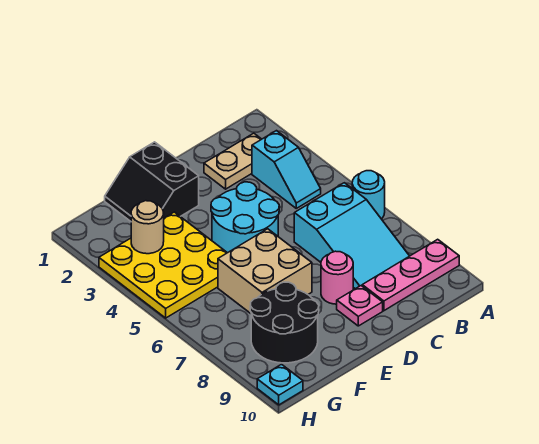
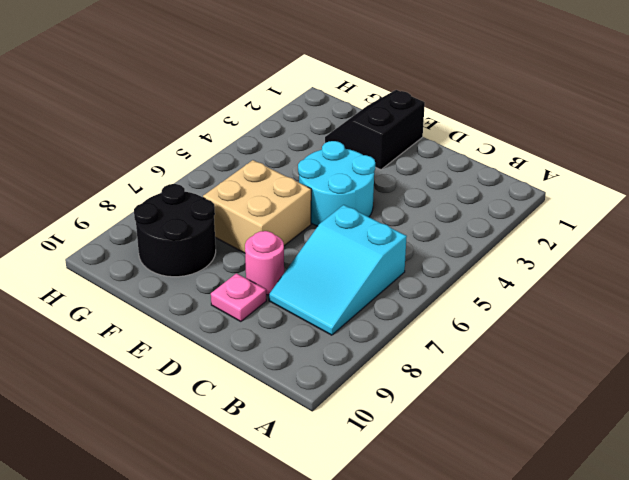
none -> cyan 1x1 round brick [352,171,385,219]
none -> pink 1x3 plate [362,239,459,311]
none -> tan 1x2 plate [204,133,261,189]

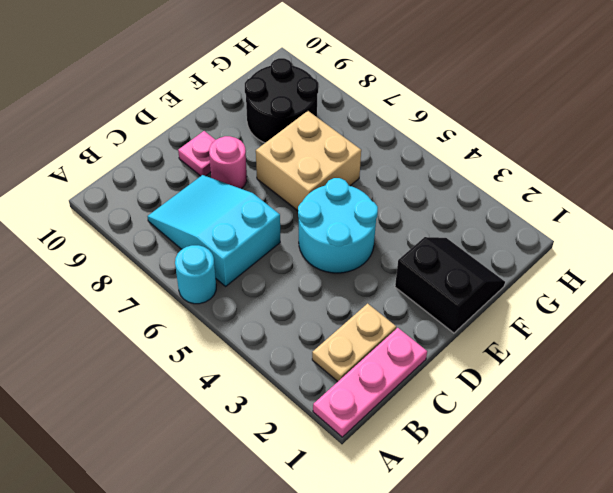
pink 1x3 plate [313,328,427,437] -> pink 1x3 plate moved to [362,239,459,311]
none -> cyan 1x2 slope [252,131,321,208]
none -> yellow 3x3 plate [99,212,227,318]
none -> cyan 1x1 plate [257,364,303,405]

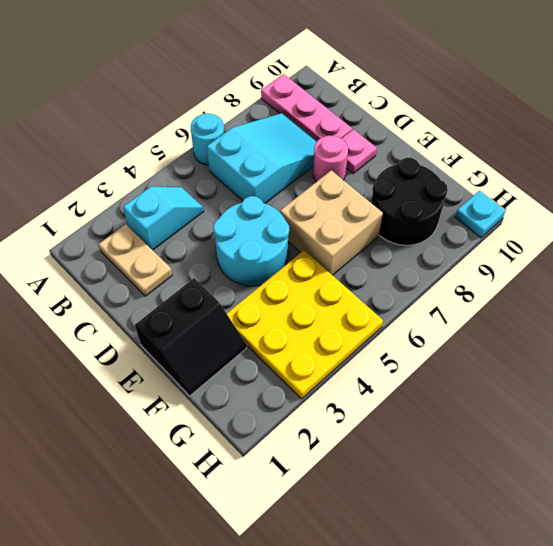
none -> tan 1x1 round brick [131,201,164,254]

